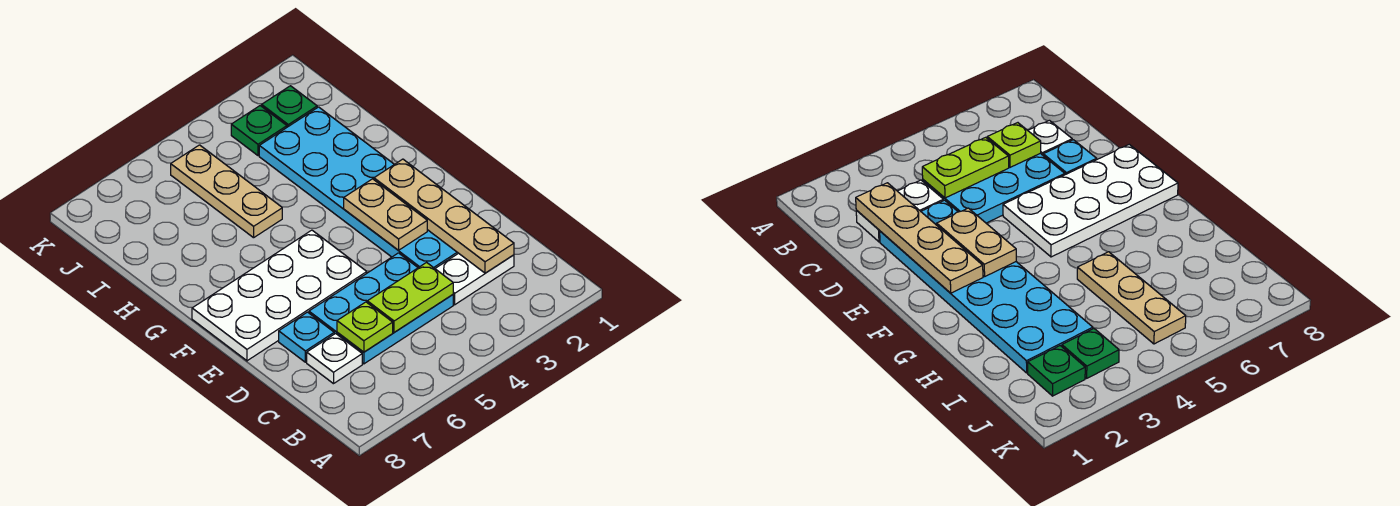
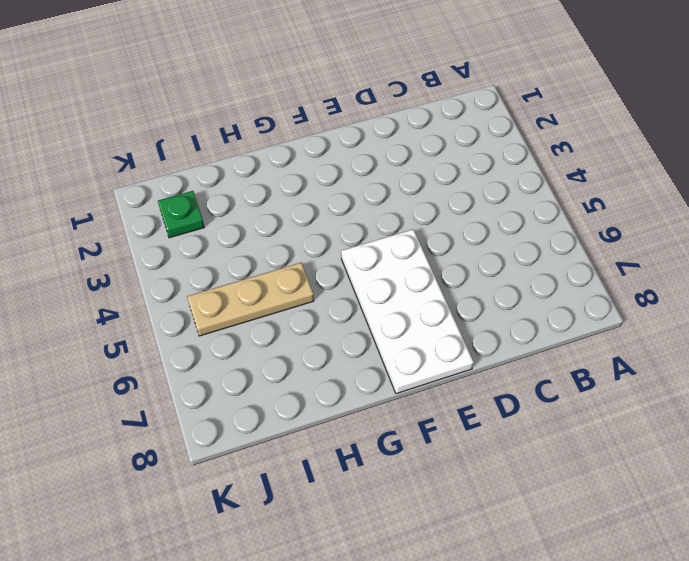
none -> white 1x2 plate [435,253,514,305]
none -> cyan 2x3 plate [309,253,453,364]
none -> white 1x1 plate [307,333,362,384]

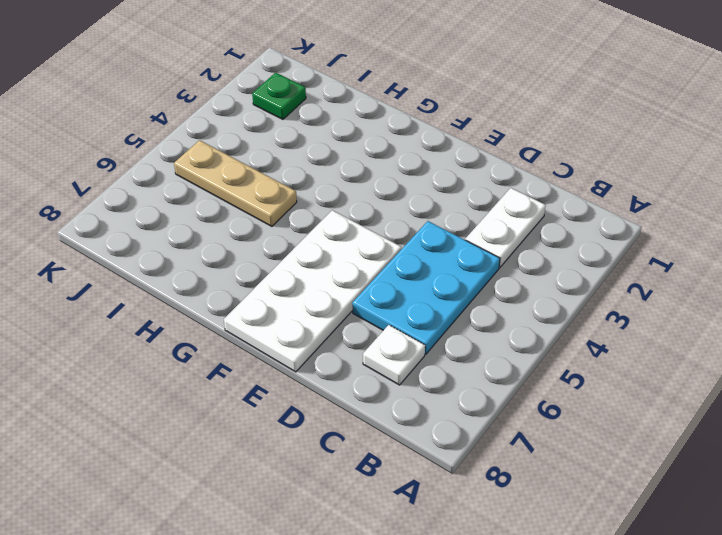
none -> cyan 2x6 plate [259,107,458,268]
none -> cyan 1x1 plate [279,312,334,362]
none -> green 1x1 plate [231,106,287,156]

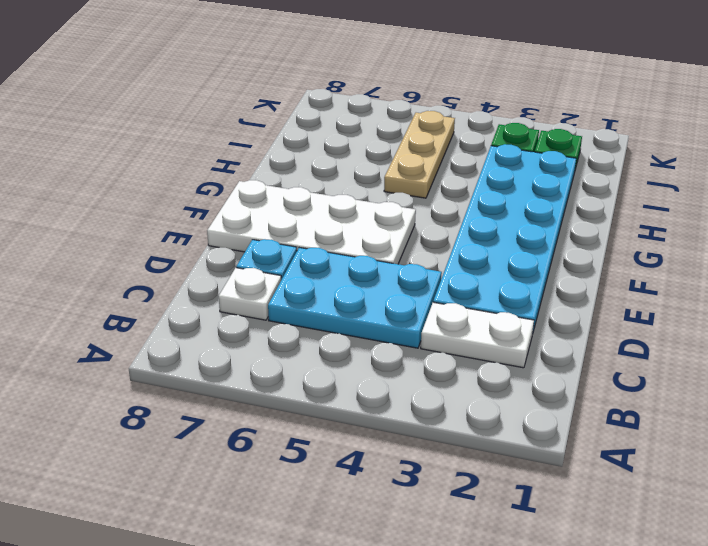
none -> tan 1x4 plate [374,159,514,273]
none -> lime 1x2 plate [367,263,453,332]
none -> lime 1x1 plate [337,302,393,352]

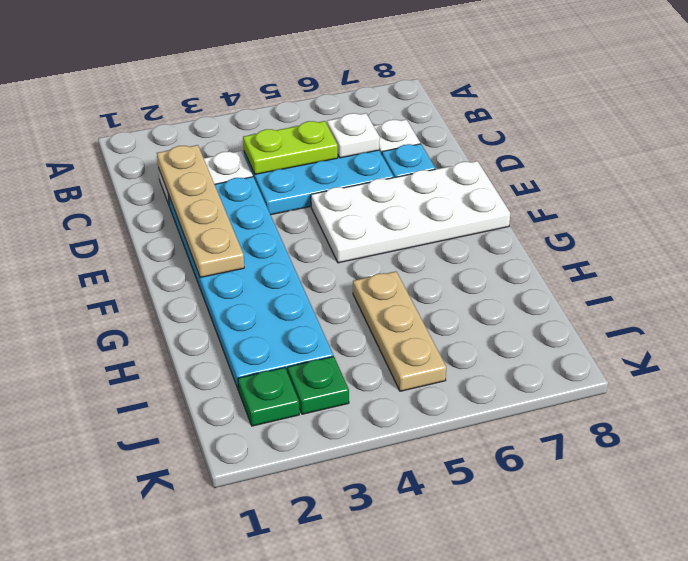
white 1x1 plate [327,113,380,158] -> lime 1x1 plate [337,302,393,352]
none -> tan 1x2 plate [344,179,427,250]

